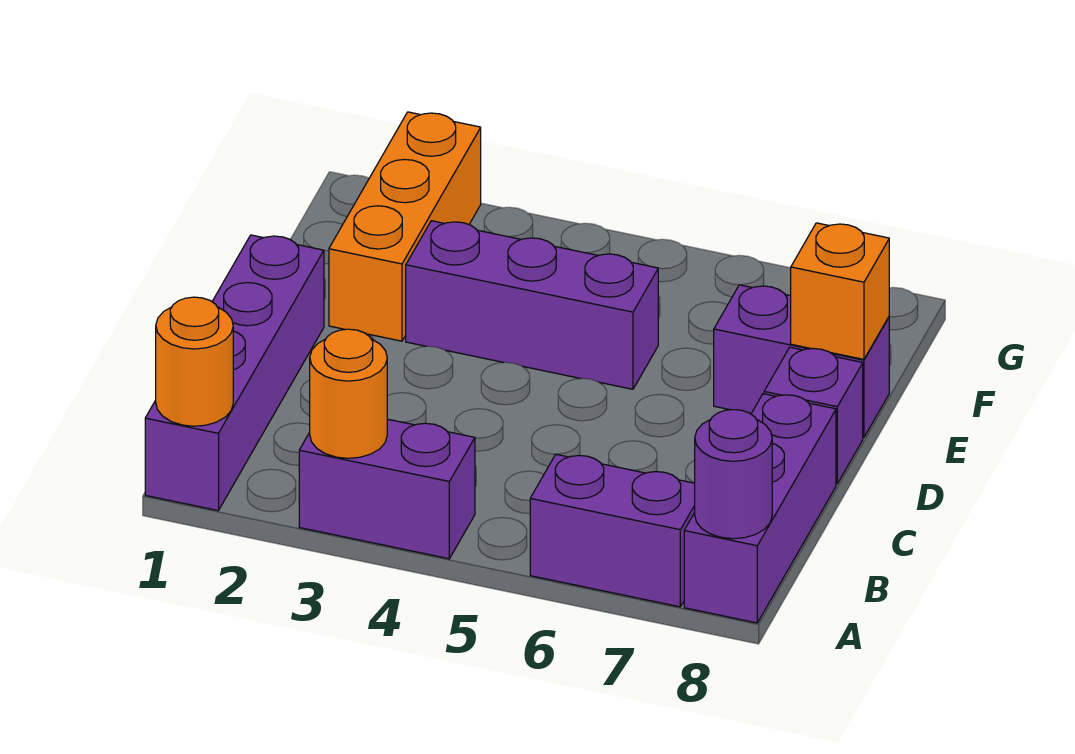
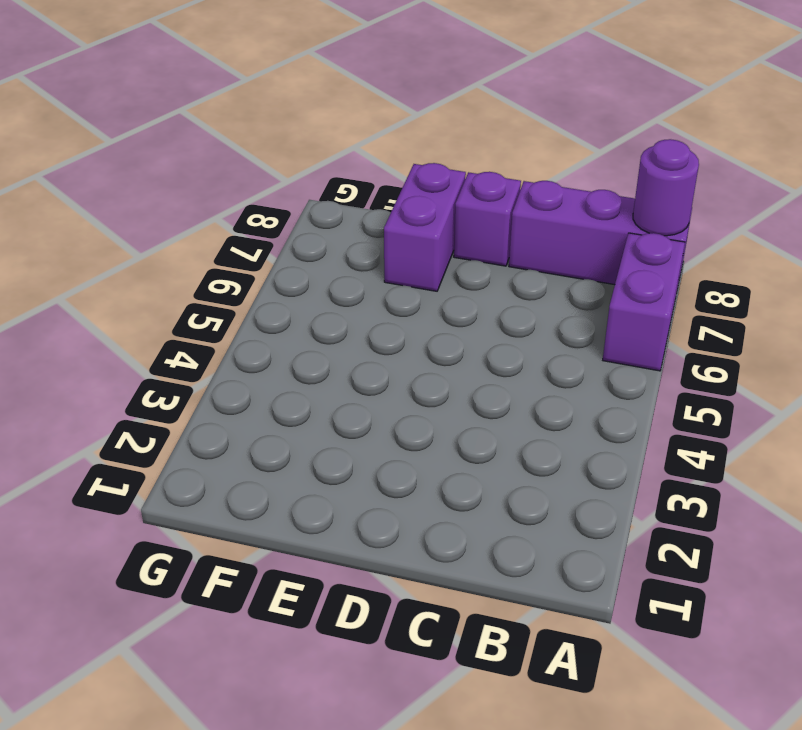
none -> purple 1x4 brick [145,235,324,510]
none -> purple 1x2 brick [299,419,475,559]
none -> orange 1x3 brick [329,112,481,341]

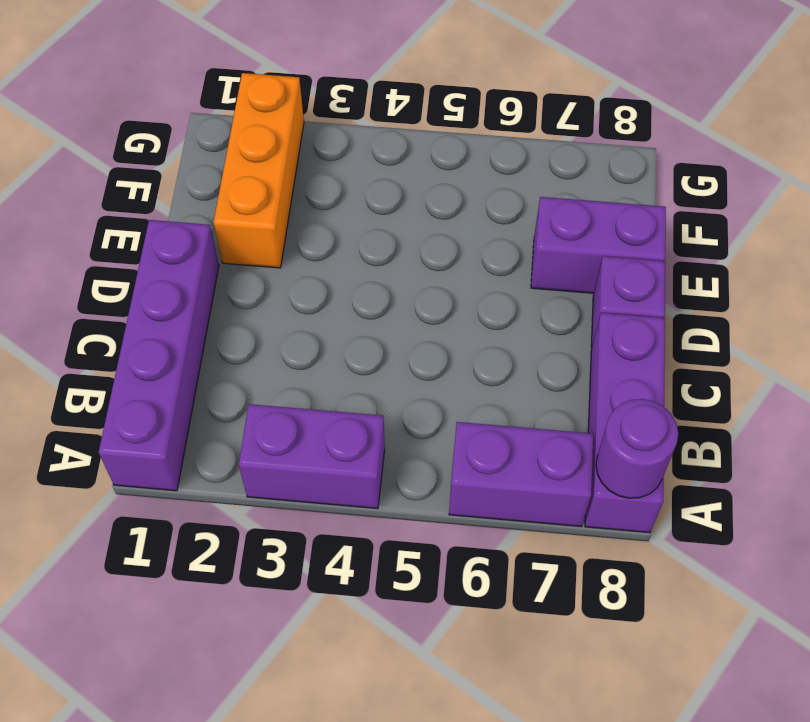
none -> purple 1x3 brick [406,221,658,389]
none -> orange 1x1 round brick [156,297,233,426]
none -> orange 1x1 round brick [310,329,387,458]

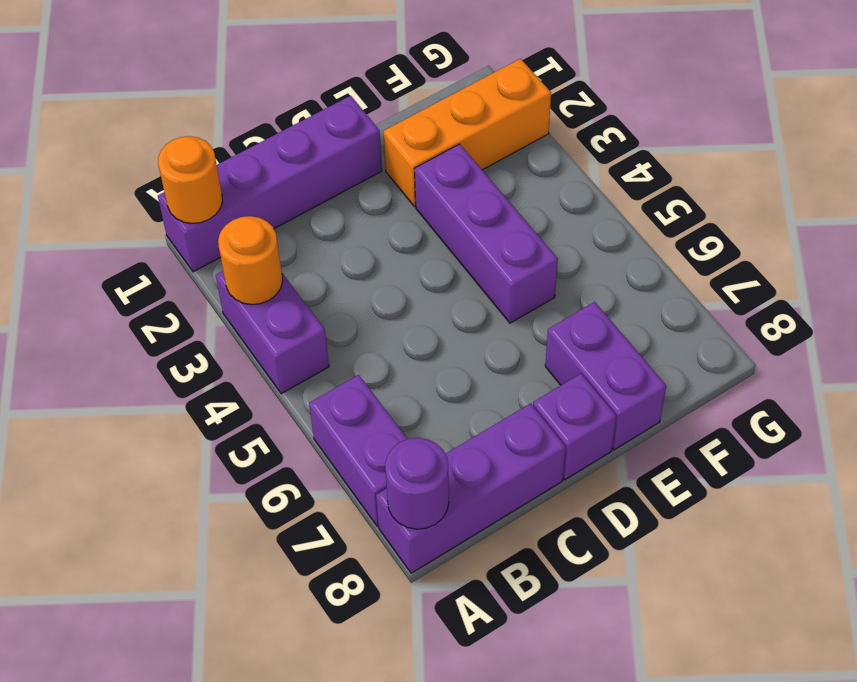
none -> orange 1x1 brick [791,223,889,359]

